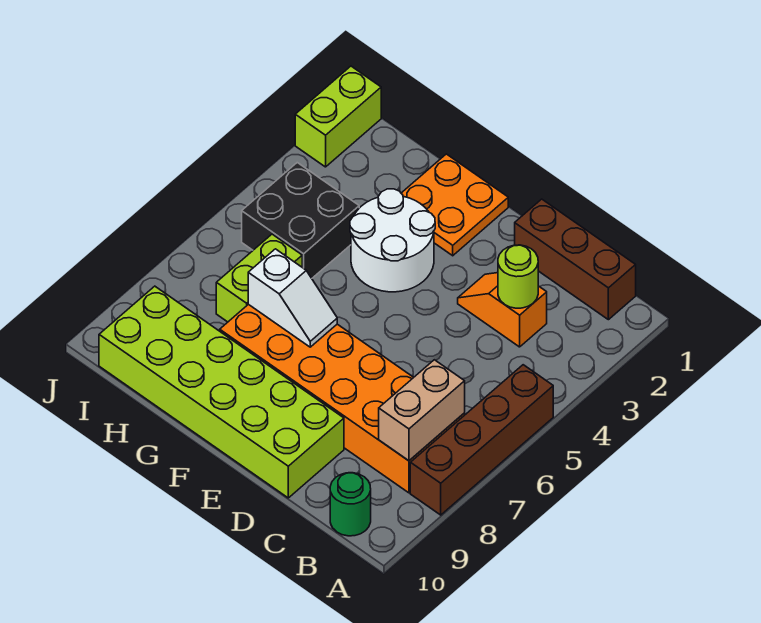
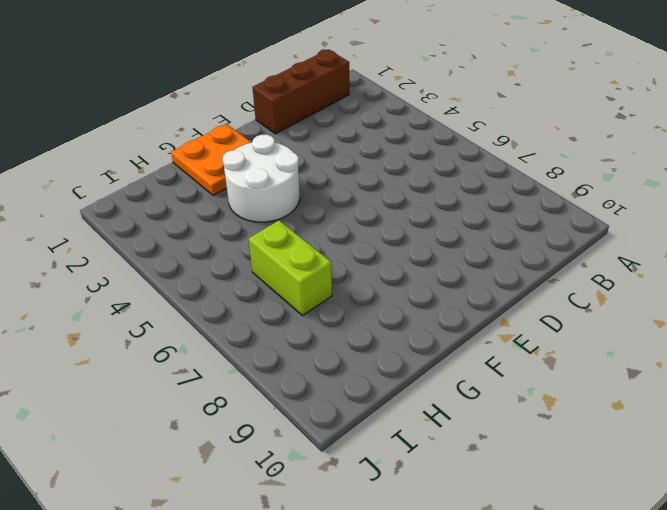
none -> brown 1x4 brick [410,365,553,515]
none -> orange 2x6 brick [220,304,465,493]
none -> green 1x1 round brick [330,473,371,536]

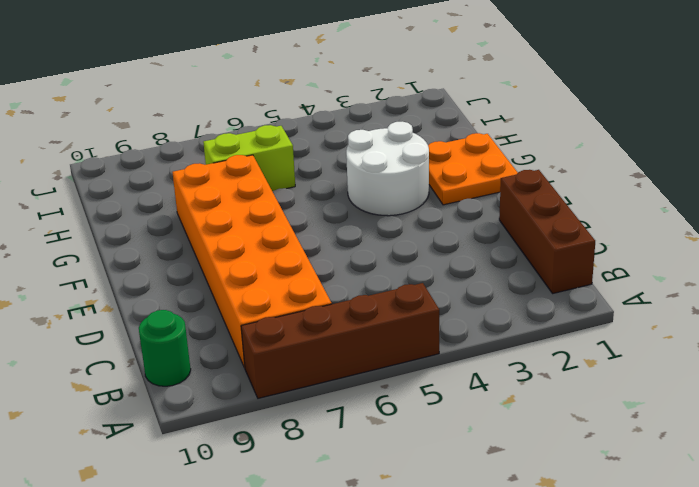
none -> orange 1x2 slope [458,273,547,347]
none -> lime 2x6 brick [99,286,344,498]
none -> black 2x2 brick [242,163,359,278]

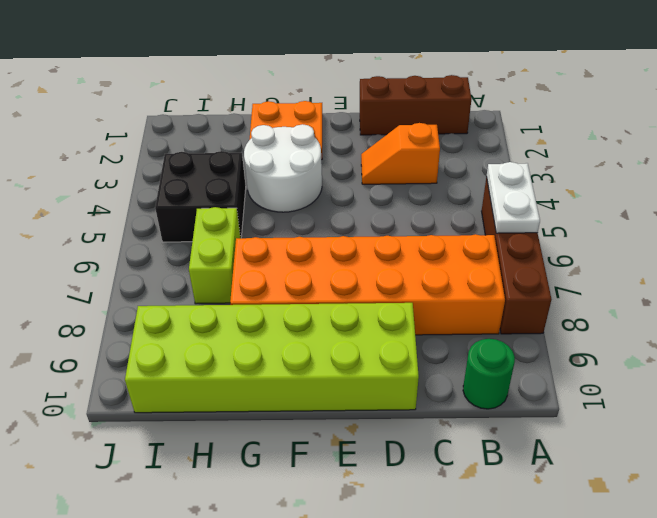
white 1x2 plate [487,162,540,233] -> none
none -> lime 1x2 brick [295,66,381,167]
none -> tan 1x2 brick [379,360,465,461]
none -> lime 1x1 round brick [498,245,538,308]

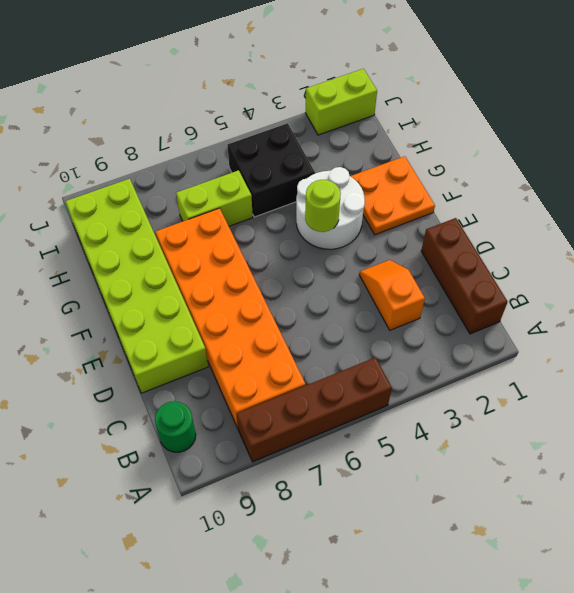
lime 1x1 round brick [305,180,341,232] -> lime 1x1 round brick moved to [498,245,538,308]
none -> tan 1x2 brick [379,360,465,461]
none -> white 1x2 slope [248,249,337,347]

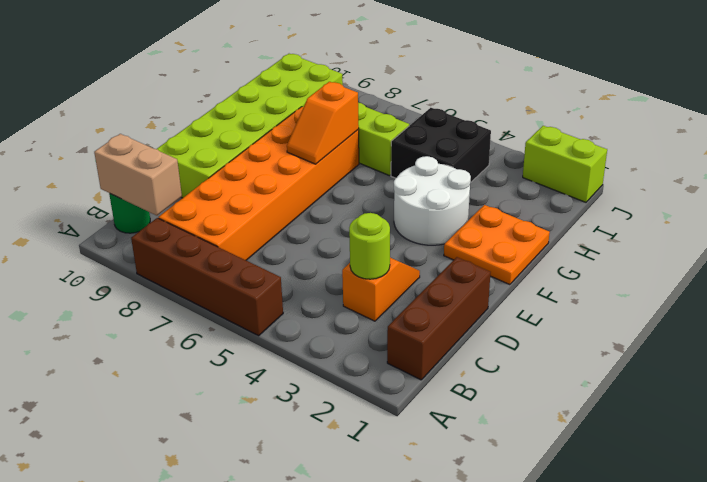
tan 1x2 brick [94,134,182,216] -> tan 1x2 brick moved to [379,360,465,461]
orange 1x2 slope [287,82,359,164] -> white 1x2 slope [248,249,337,347]

